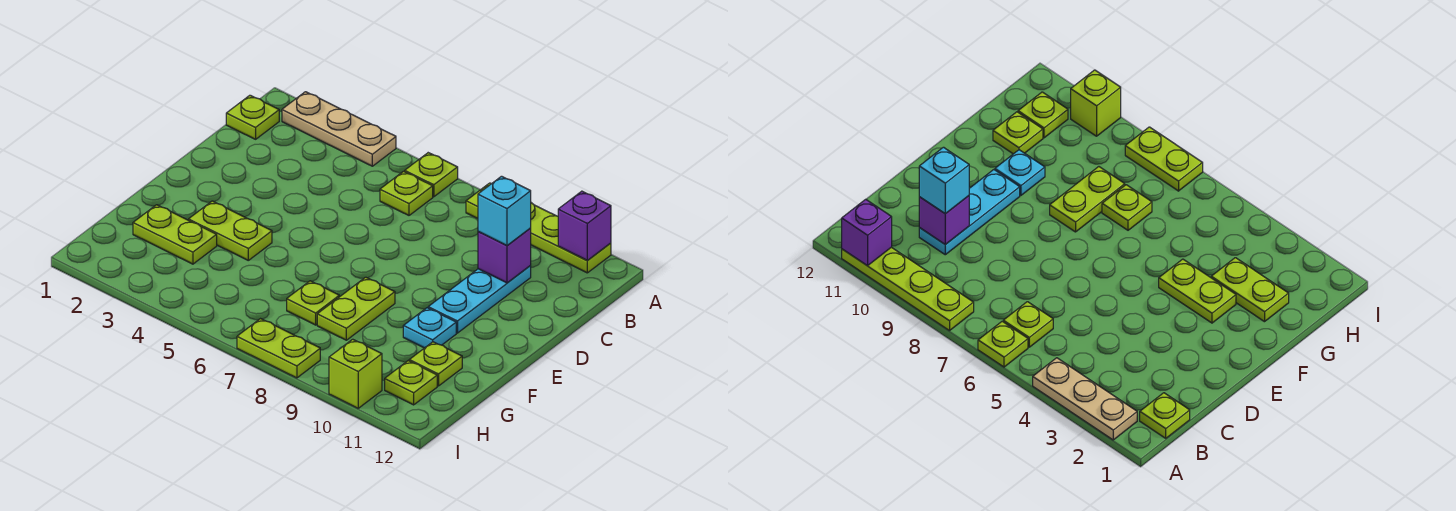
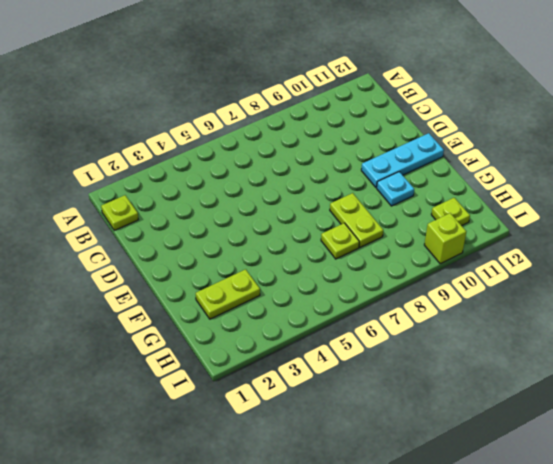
cyan 1x3 plate [361,133,444,188] -> cyan 1x3 plate turned to [428,266,531,333]
none -> tan 1x3 plate [282,92,396,166]
none -> lime 1x1 plate [405,153,458,197]
none -> lime 1x4 plate [466,183,611,273]

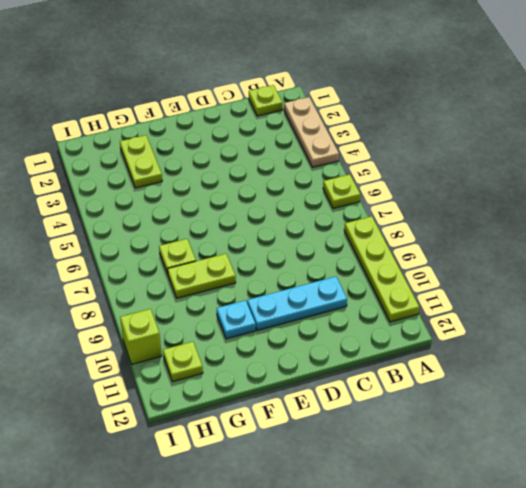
none -> lime 1x1 plate [380,171,433,215]
none -> lime 1x2 plate [189,201,272,260]
none -> lime 1x1 plate [409,342,462,386]

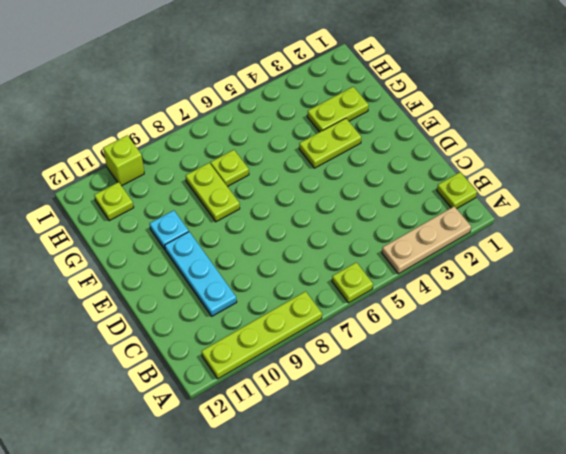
none -> lime 1x1 plate [380,171,433,215]
none -> lime 1x1 plate [409,342,462,386]
none -> lime 1x2 plate [237,319,320,378]

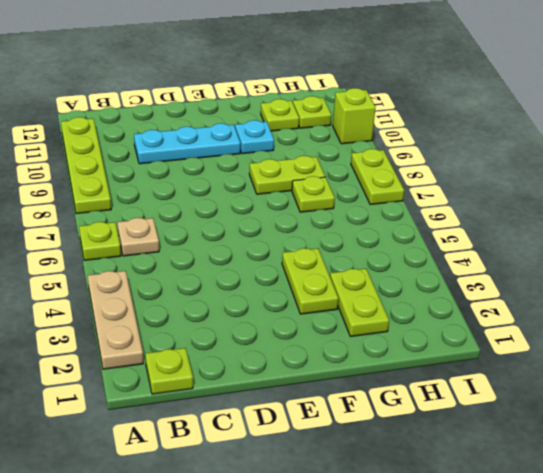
tan 1x1 plate [117,218,159,256] -> lime 1x1 plate [380,171,433,215]
none -> purple 1x1 brick [558,191,611,261]
none -> purple 1x1 brick [478,228,531,283]
none -> cyan 1x1 brick [478,176,531,246]

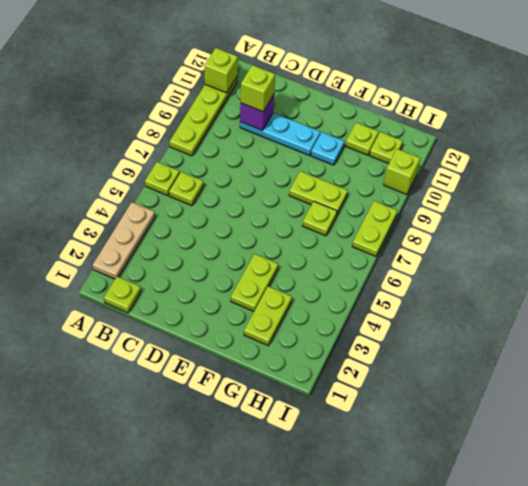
lime 1x1 brick [205,48,238,93] -> purple 1x1 brick [558,191,611,261]
lime 1x1 brick [241,65,275,112] -> cyan 1x1 brick [478,176,531,246]

